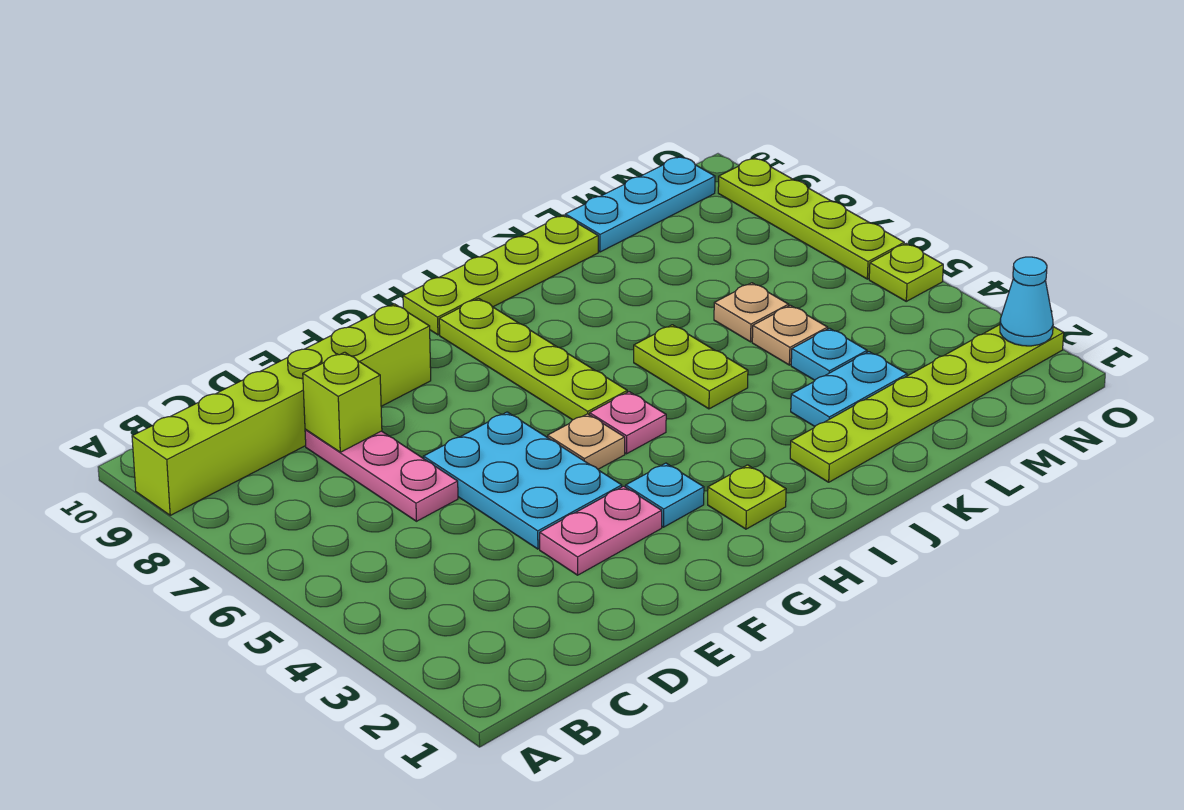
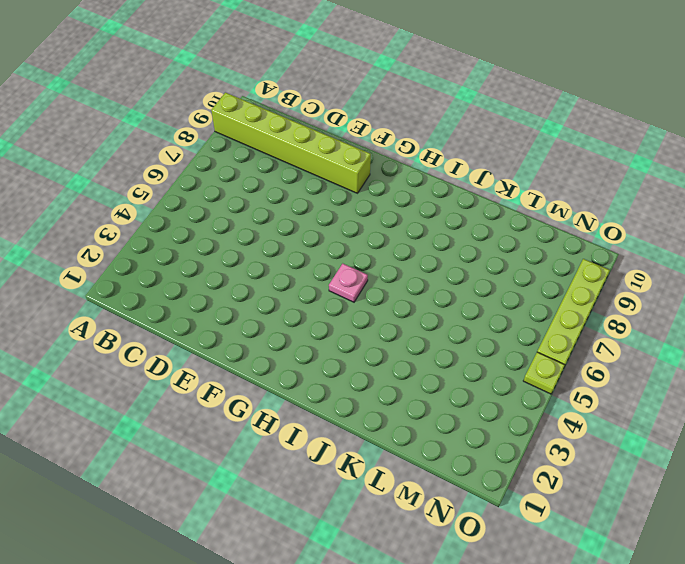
none -> pink 1x3 plate [305,429,458,521]
none -> pink 1x2 plate [540,486,662,575]
none -> cyan 2x3 plate [423,412,622,549]

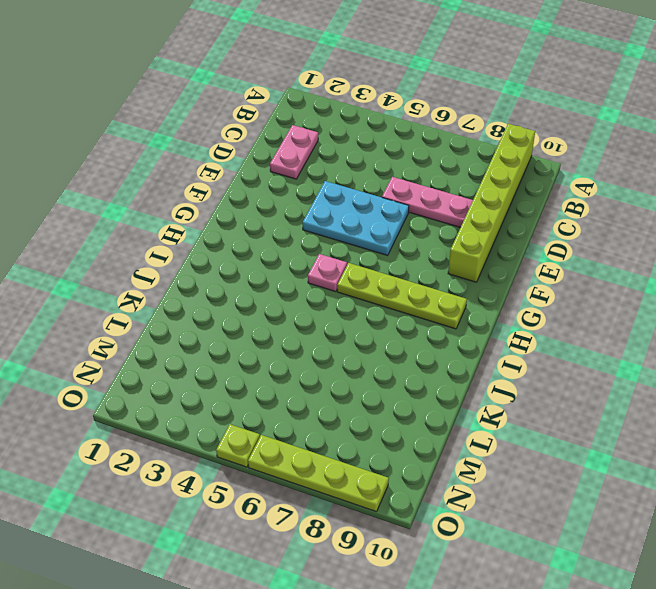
pink 1x2 plate [270,125,318,179] -> pink 1x2 plate moved to [540,486,662,575]
none -> cyan 1x1 plate [626,463,704,527]
none -> tan 1x1 plate [548,414,625,469]
none -> lime 1x1 plate [708,465,786,529]

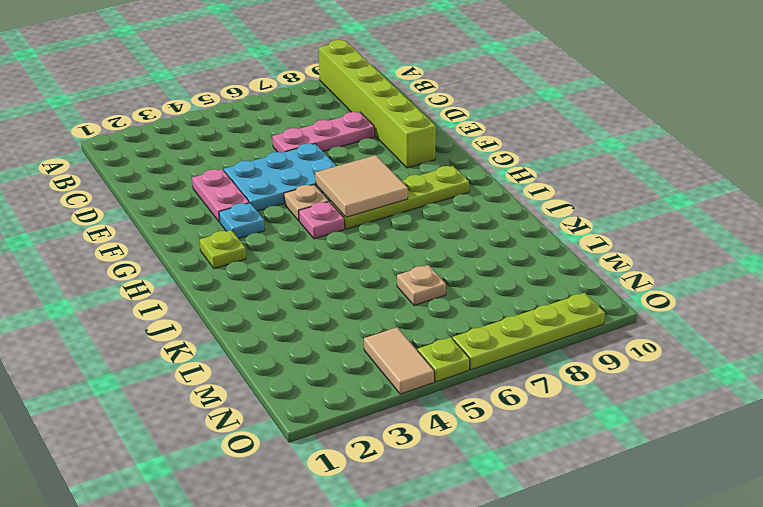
tan 2x2 tile [315,155,408,217] -> none
tan 1x2 tile [364,328,434,394] -> none
none -> lime 1x4 plate [403,215,598,335]
none -> lime 1x6 plate [790,325,1064,482]
none -> lime 1x2 plate [634,325,748,409]

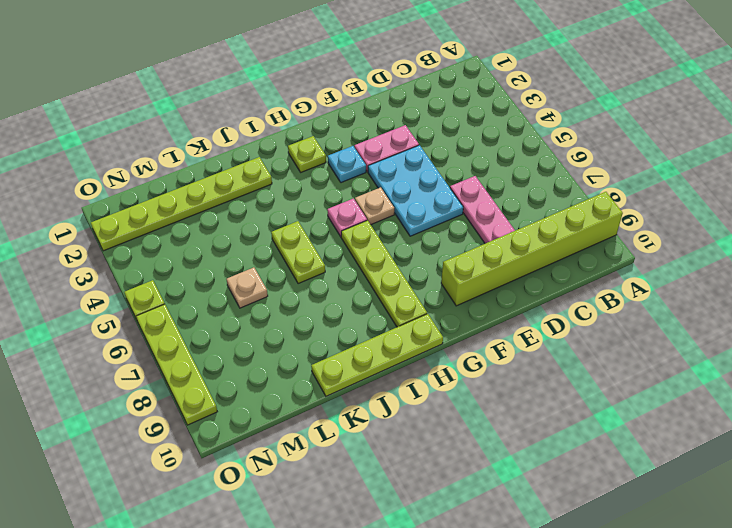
none -> cyan 1x2 plate [791,352,907,426]
none -> cyan 1x1 plate [791,328,867,380]
none -> tan 1x1 plate [752,305,828,365]

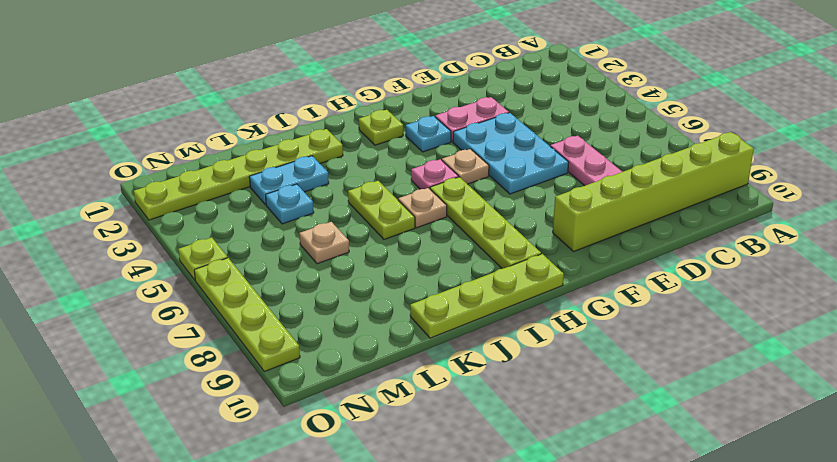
tan 1x1 plate [398,188,447,228] -> tan 1x1 plate moved to [752,305,828,365]
none -> cyan 1x3 plate [565,156,715,252]
none -> lime 1x1 brick [303,352,382,452]
none -> cyan 1x1 cone [1000,257,1053,346]

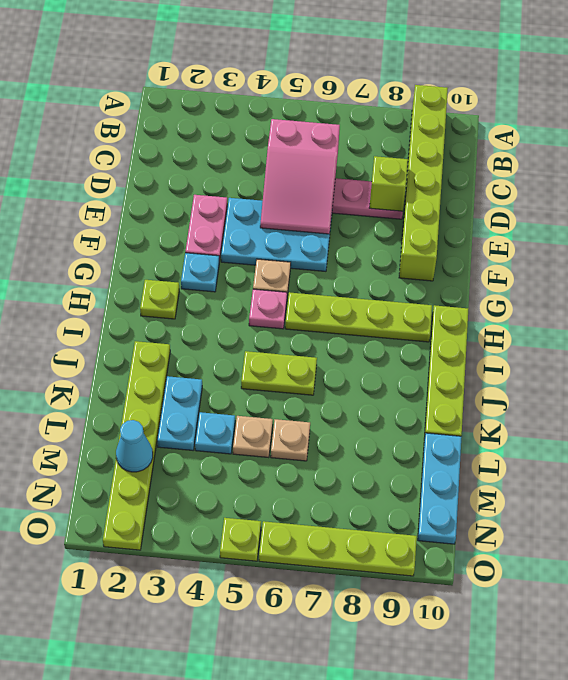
pink 2x3 slope [260,119,340,234] -> none
cyan 1x1 cone [116,420,153,472] -> cyan 1x1 cone moved to [1000,257,1053,346]

